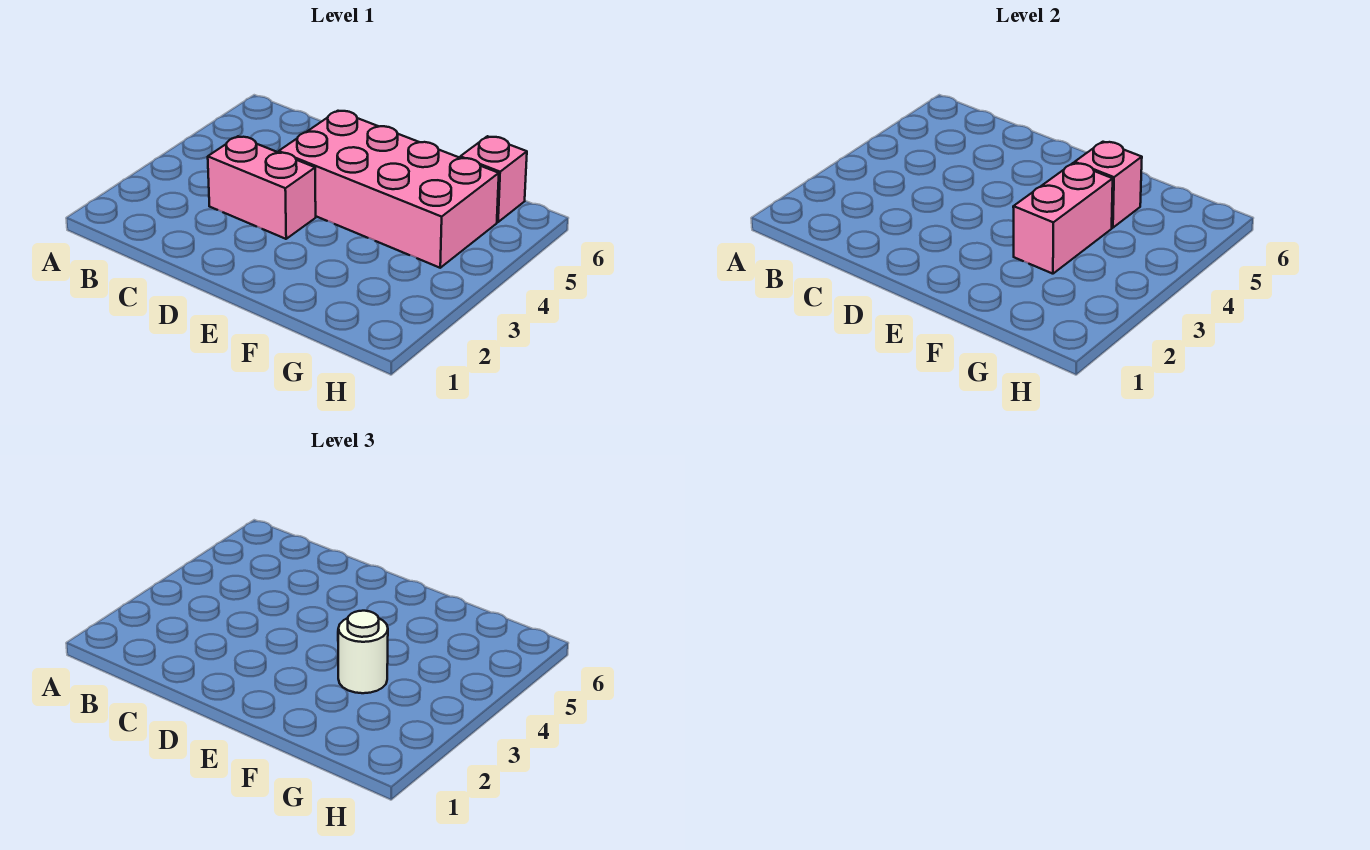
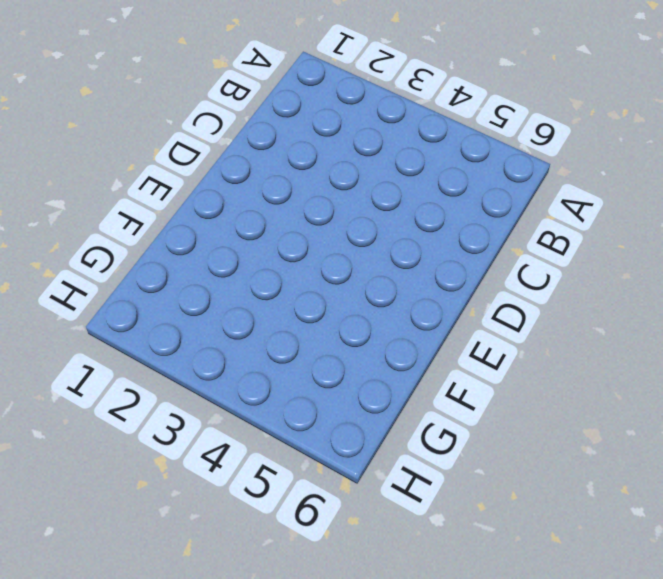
none -> pink 1x2 brick [208,136,316,239]
none -> pink 2x4 brick [279,111,499,268]

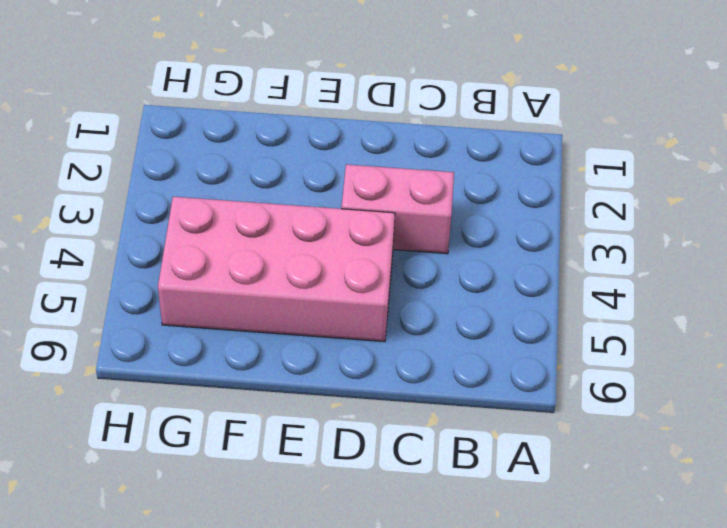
none -> pink 1x1 brick [460,136,527,222]
none -> pink 1x2 brick [1013,163,1113,274]

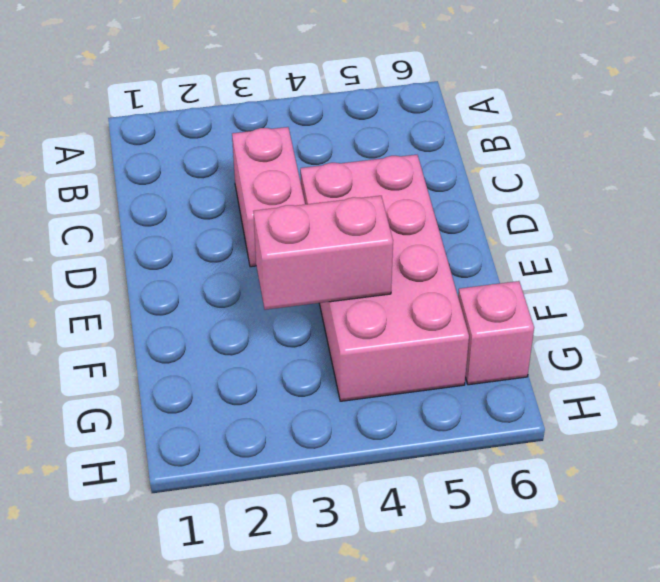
none -> pink 1x1 brick [1075,142,1142,228]
none -> white 1x1 round brick [338,611,388,693]

